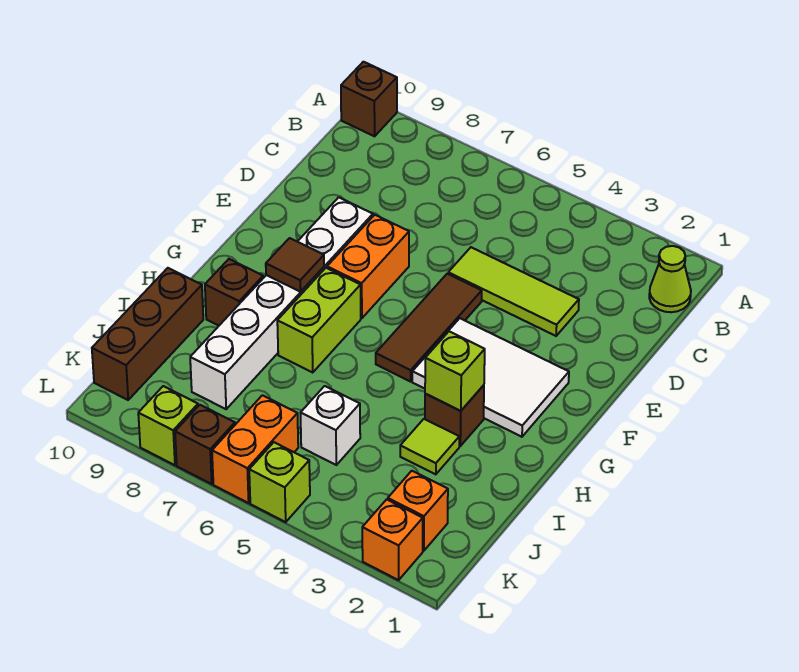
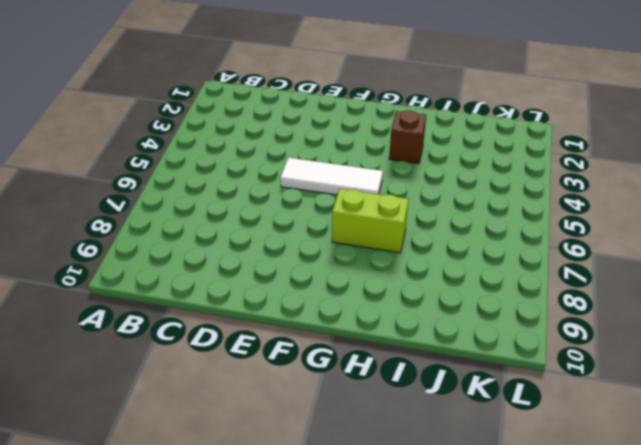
white 1x3 tile [280,158,383,195] -> brown 1x3 tile [376,274,482,382]
none -> brown 1x1 brick [341,62,397,136]
none -> lime 1x1 cone [649,246,691,312]
none -> lime 1x3 tile [448,247,579,336]

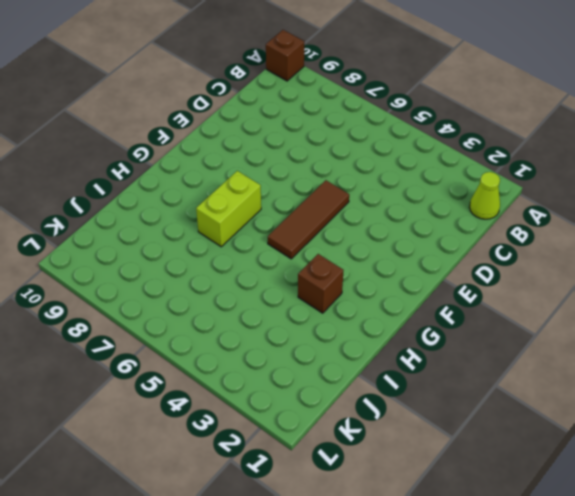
none -> lime 1x3 tile [448,247,579,336]
none -> orange 1x2 brick [327,215,409,318]
none -> white 1x6 brick [190,197,373,409]

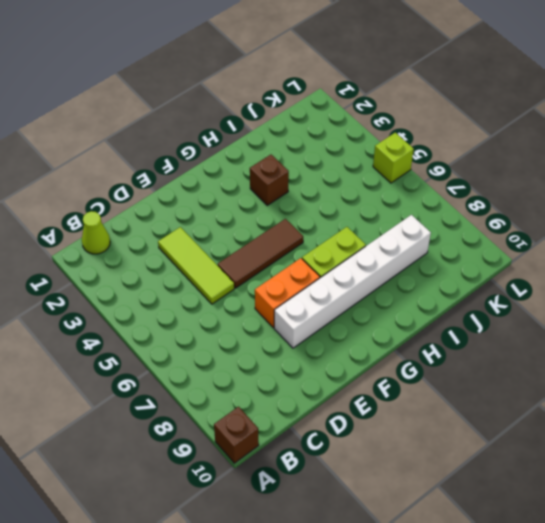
none -> white 2x3 tile [412,318,569,437]
none -> brown 1x1 brick [205,259,263,326]
none -> lime 1x1 tile [400,419,459,474]

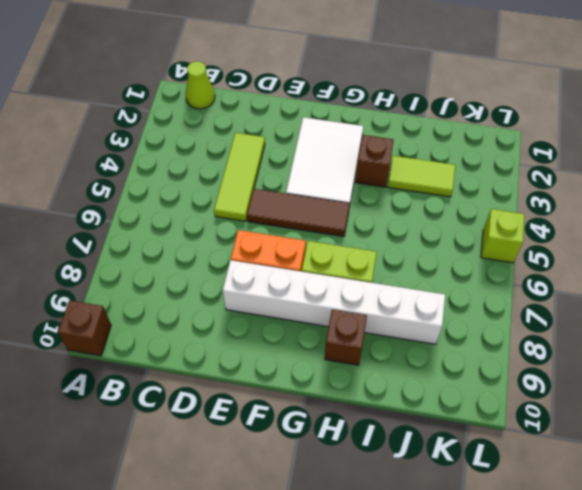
lime 1x2 tile [388,156,455,197] -> lime 1x1 tile [400,419,459,474]
none -> brown 1x3 brick [92,268,203,400]
none -> white 1x1 brick [301,386,360,465]
none -> orange 1x1 brick [388,471,448,551]

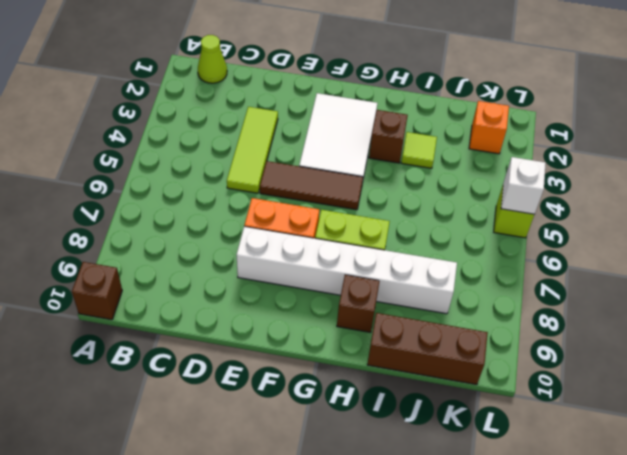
white 1x1 brick [501,157,546,214] -> white 1x1 brick moved to [301,386,360,465]
none -> orange 1x2 brick [212,395,298,503]
none -> orange 1x1 brick [362,499,423,580]
none -> brown 1x1 brick [175,405,235,484]

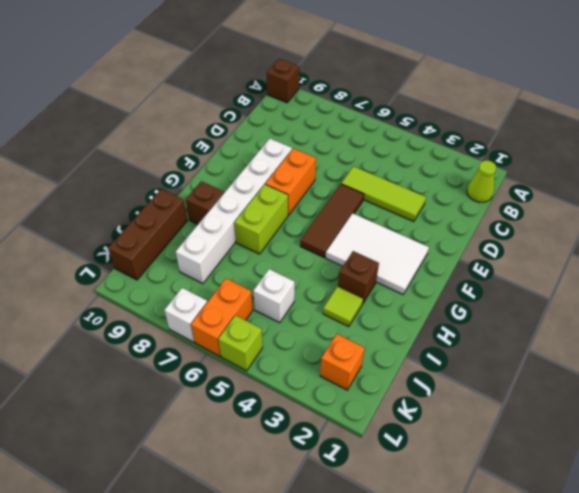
white 1x1 brick [164,288,207,342] -> brown 1x1 brick [175,405,235,484]
none -> orange 1x1 brick [362,499,423,580]
none -> lime 1x1 brick [138,386,198,465]
none -> brown 1x1 tile [266,238,324,292]

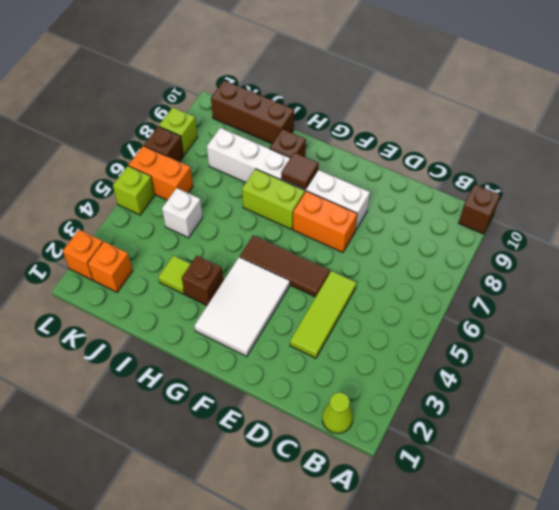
none -> lime 1x1 brick [425,332,485,411]

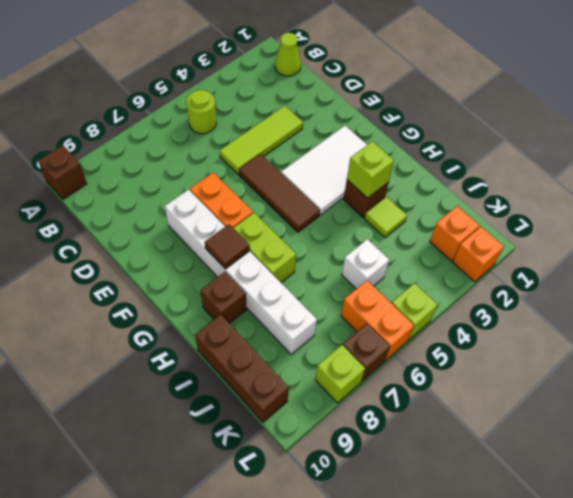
lime 1x1 round brick [186,90,216,134] -> none

